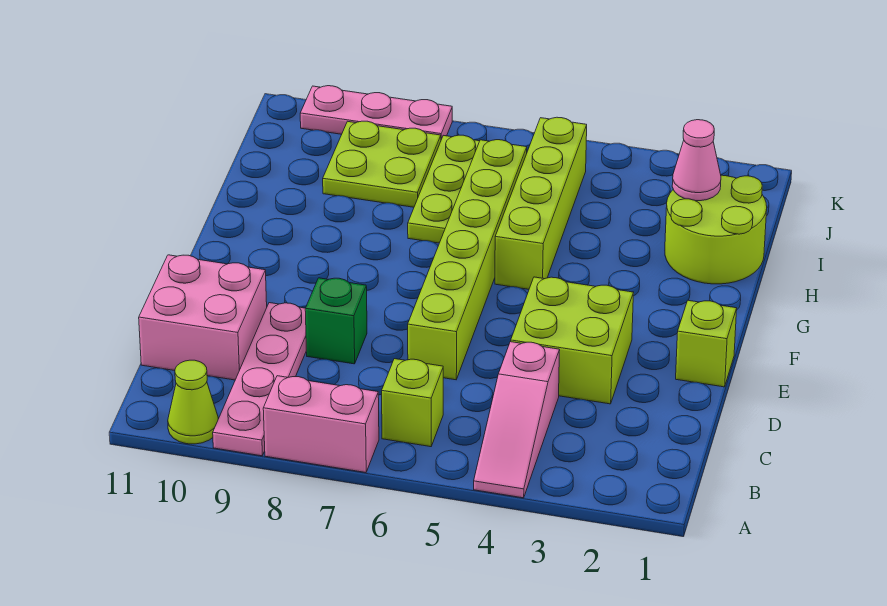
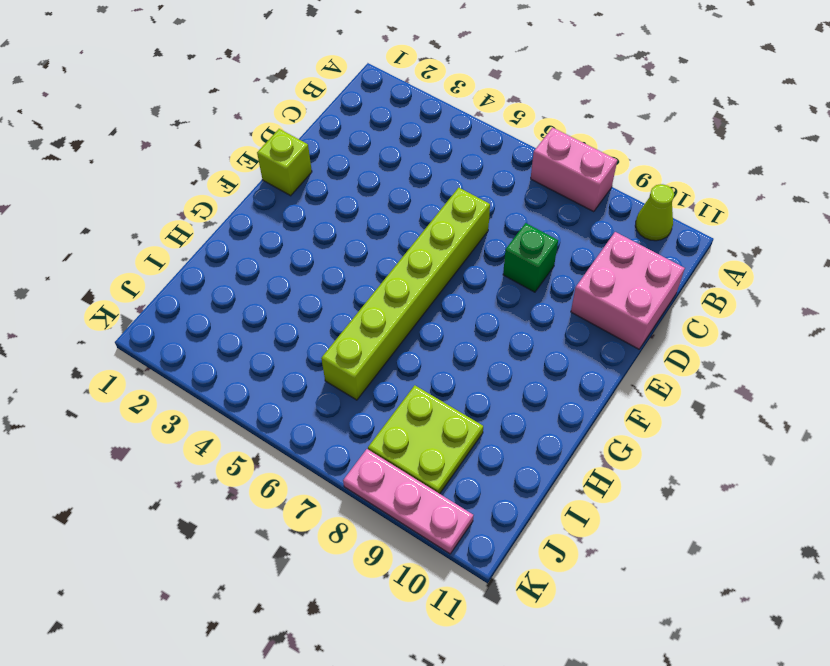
none -> pink 1x3 slope [474,342,560,498]
none -> pink 1x4 plate [213,303,306,456]
none -> lime 1x1 brick [382,359,443,447]

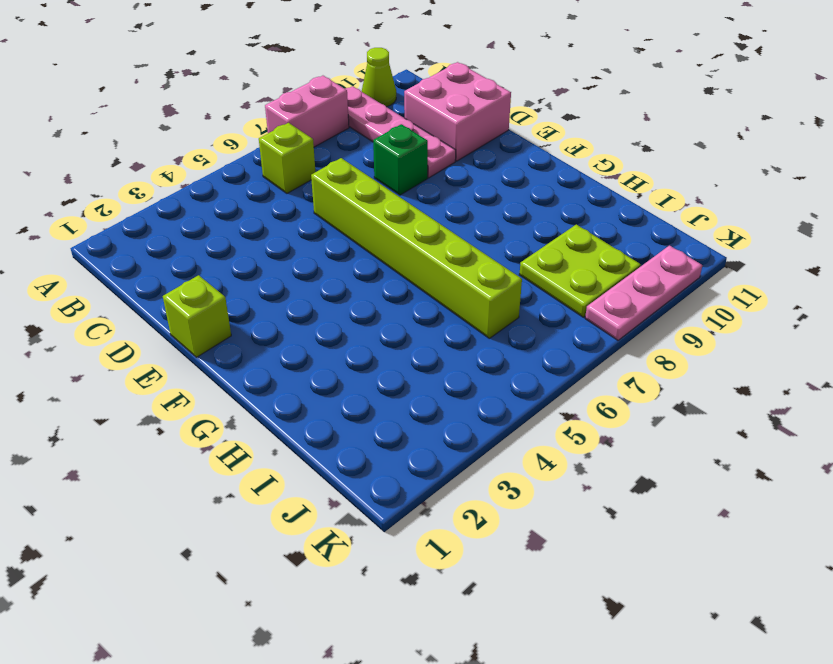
none -> pink 1x3 slope [474,342,560,498]
none -> lime 2x2 brick [511,277,634,404]
none -> lime 1x4 brick [495,117,587,289]

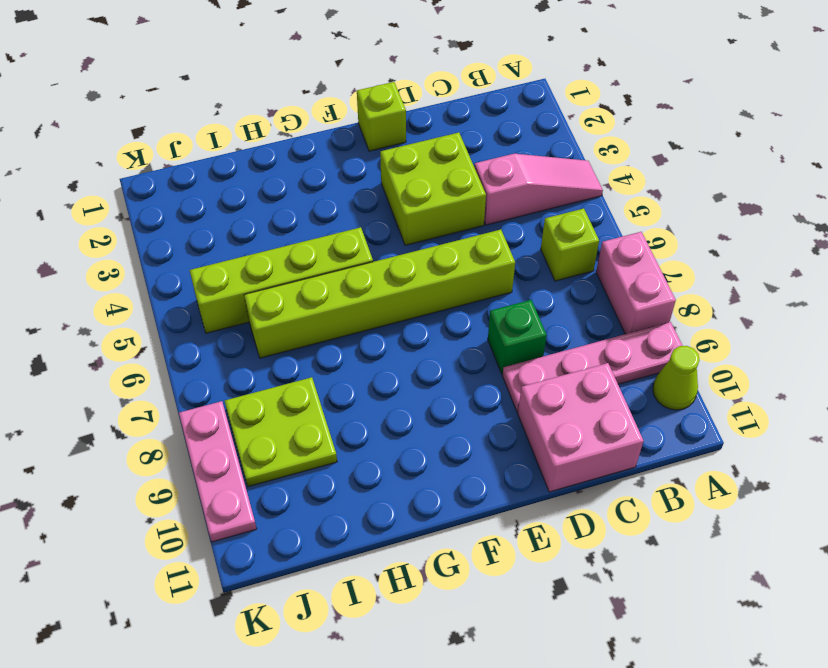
none -> lime 2x2 round brick [665,175,767,284]
none -> lime 1x3 plate [408,135,479,243]
none -> pink 1x1 cone [672,120,721,201]

